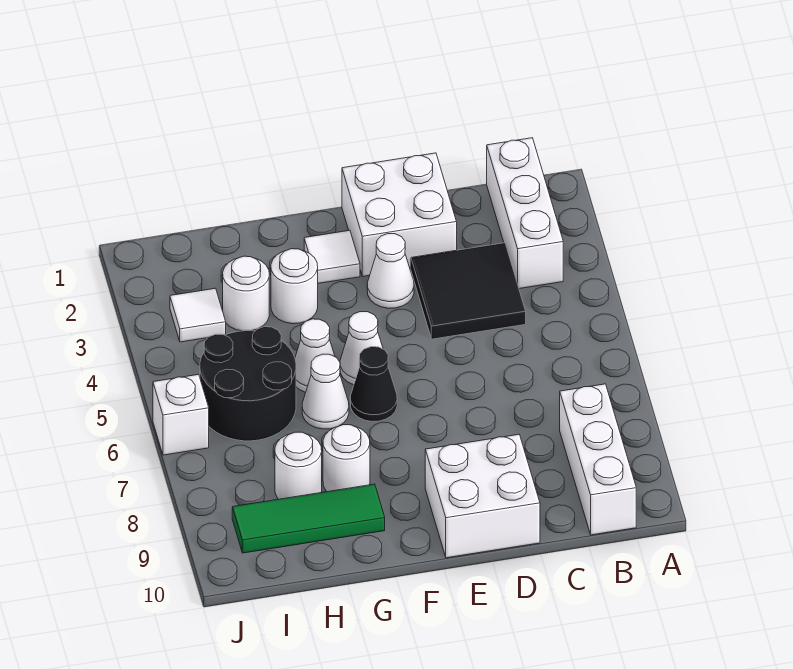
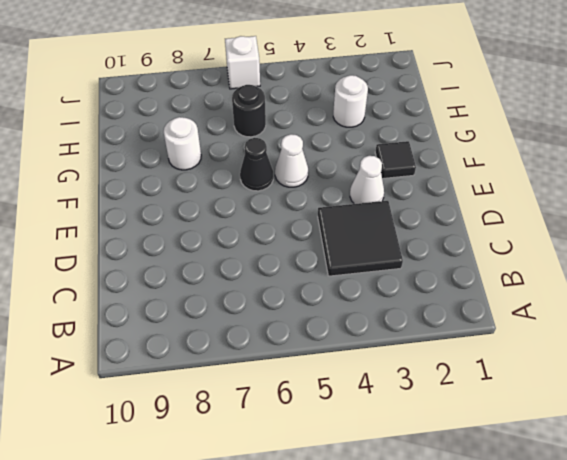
black 1x1 tile [375,141,416,179] -> white 1x1 tile [304,230,360,283]
black 1x1 round brick [232,85,266,137] -> black 2x2 round brick [200,327,296,441]
none -> white 1x3 brick [487,138,563,289]
none -> white 1x3 brick [560,384,636,535]
none -> white 2x2 brick [342,153,457,276]

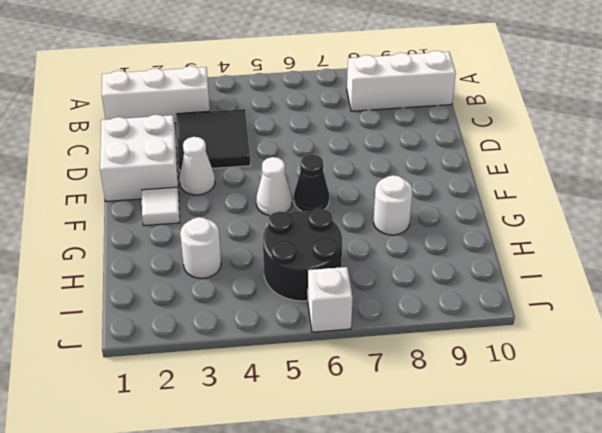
none -> white 2x2 brick [425,434,540,558]
none -> white 1x1 round brick [271,249,318,324]
none -> white 1x1 cone [295,319,335,393]

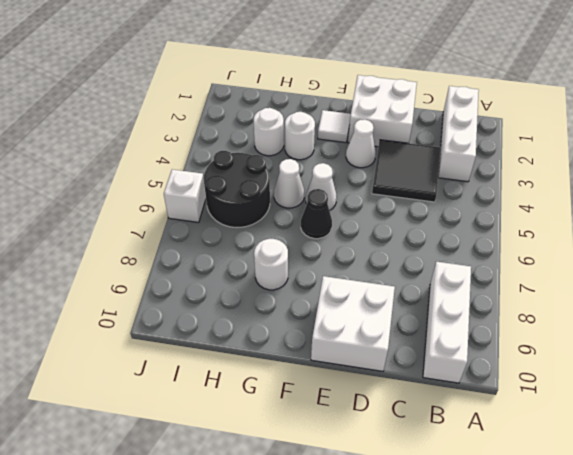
none -> white 1x1 cone [302,354,349,429]
none -> green 1x3 tile [232,484,385,553]
none -> white 1x1 round brick [275,432,322,499]

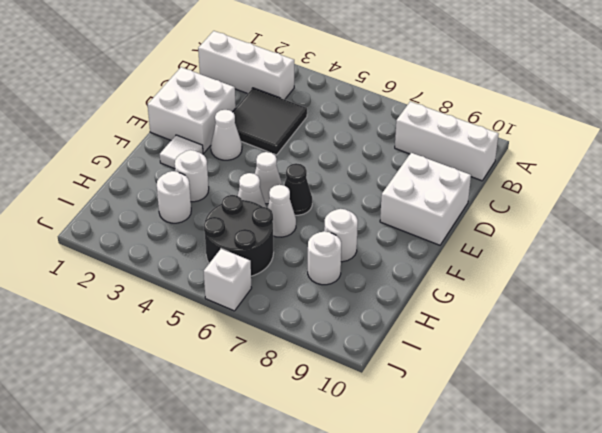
none -> green 1x3 tile [232,484,385,553]
none -> white 1x1 tile [170,288,226,342]

